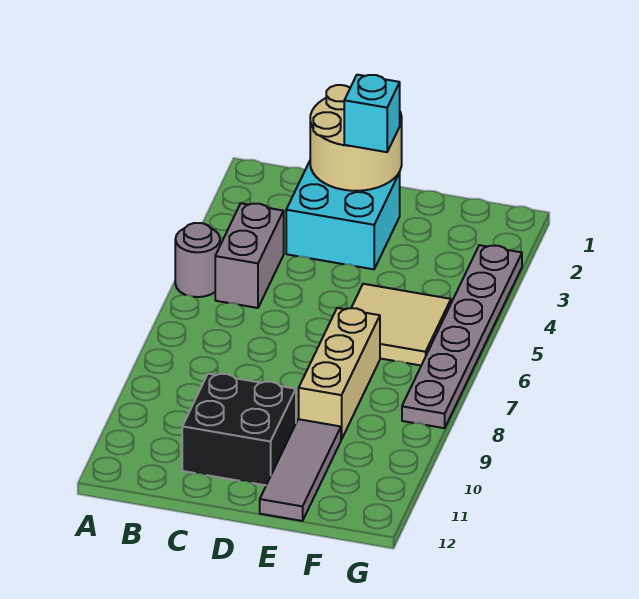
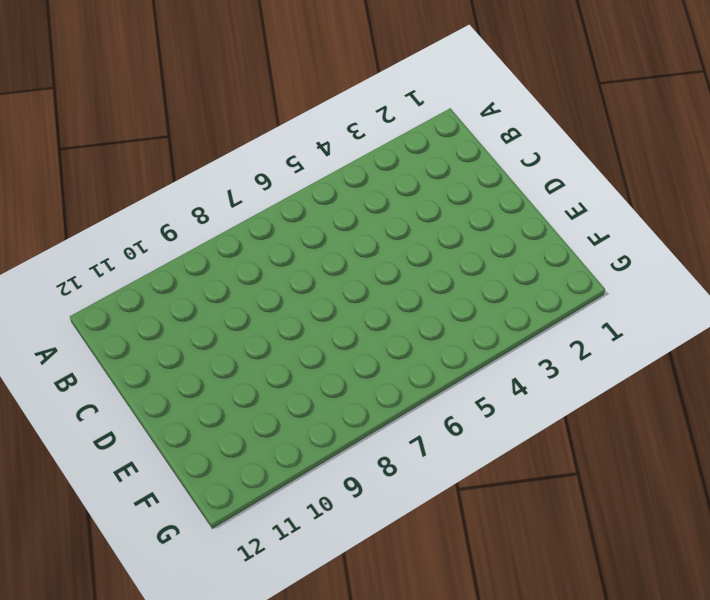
none -> grey 1x1 round brick [175,223,220,297]
none -> grey 1x2 brick [215,203,284,308]

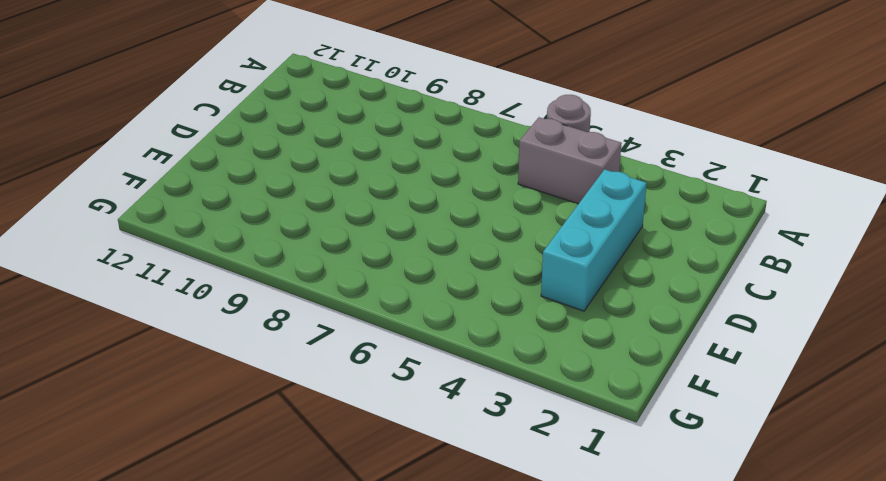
cyan 1x3 brick [541,169,647,311] -> cyan 2x2 brick [286,161,400,269]
none -> black 2x2 brick [182,374,296,485]
none -> tan 2x2 tile [352,284,451,365]

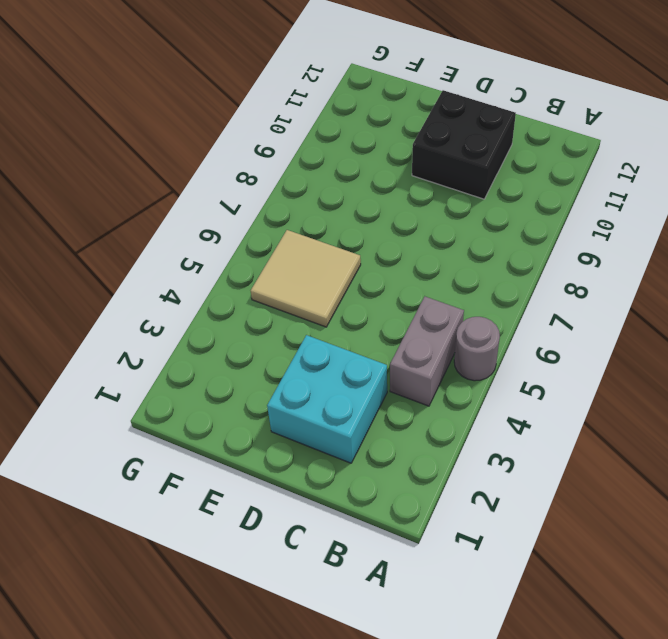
none -> tan 1x3 brick [299,308,380,440]
none -> grey 1x3 tile [260,419,341,521]

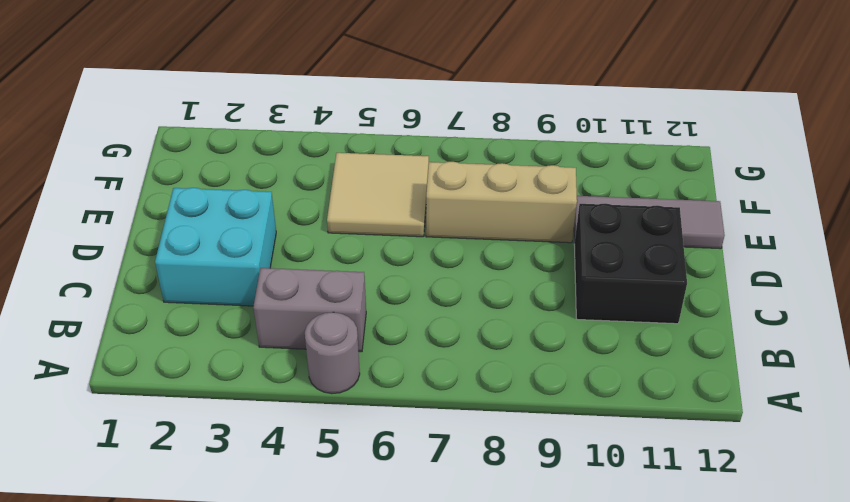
none -> grey 1x6 plate [402,245,522,428]
none -> tan 2x2 round brick [310,85,402,191]

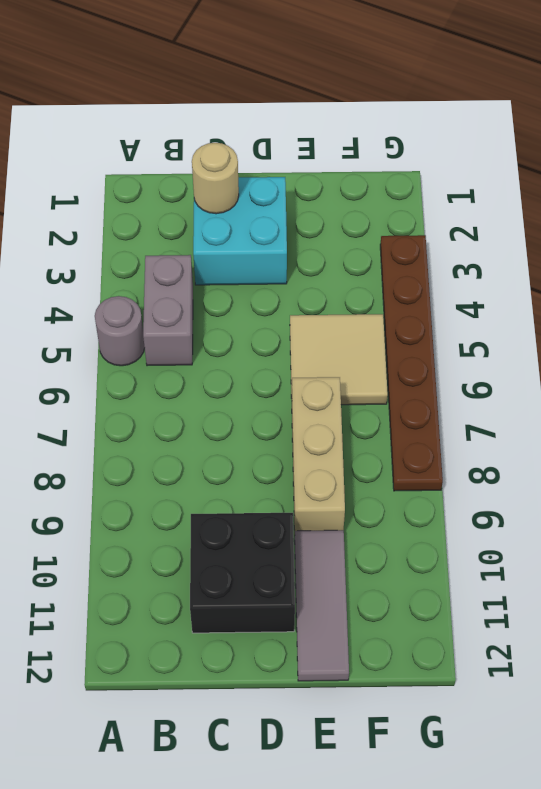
tan 1x1 round brick [192,143,239,214] -> tan 2x2 round brick [310,85,402,191]
brown 1x6 plate [380,235,443,491] -> grey 1x6 plate [402,245,522,428]
none -> cyan 1x1 brick [344,75,400,152]

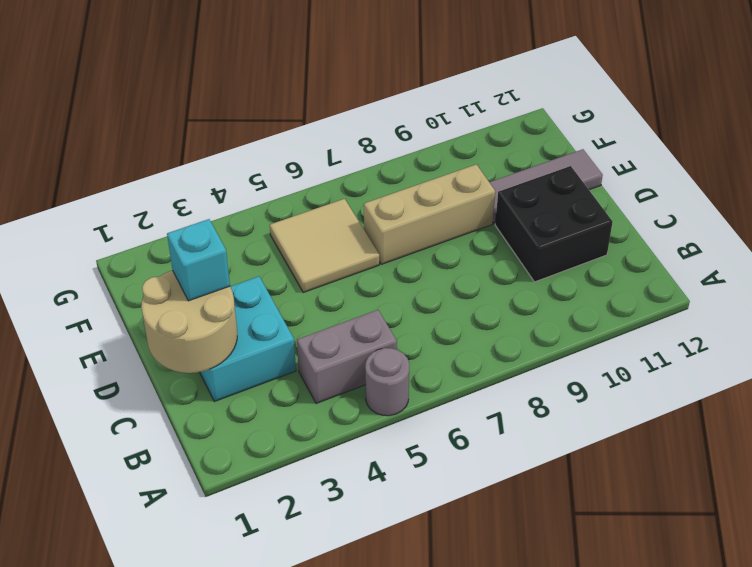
none -> grey 1x6 plate [402,245,522,428]

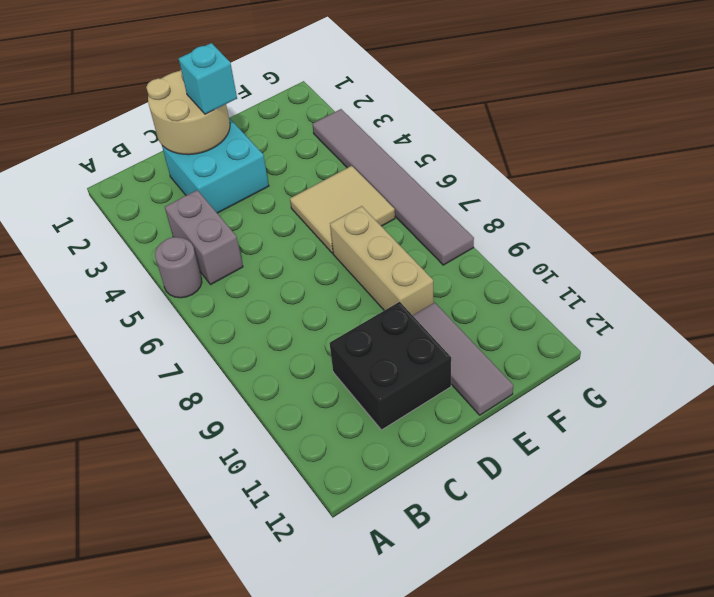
grey 1x6 tile [312,109,474,265] -> grey 1x6 plate [402,245,522,428]

